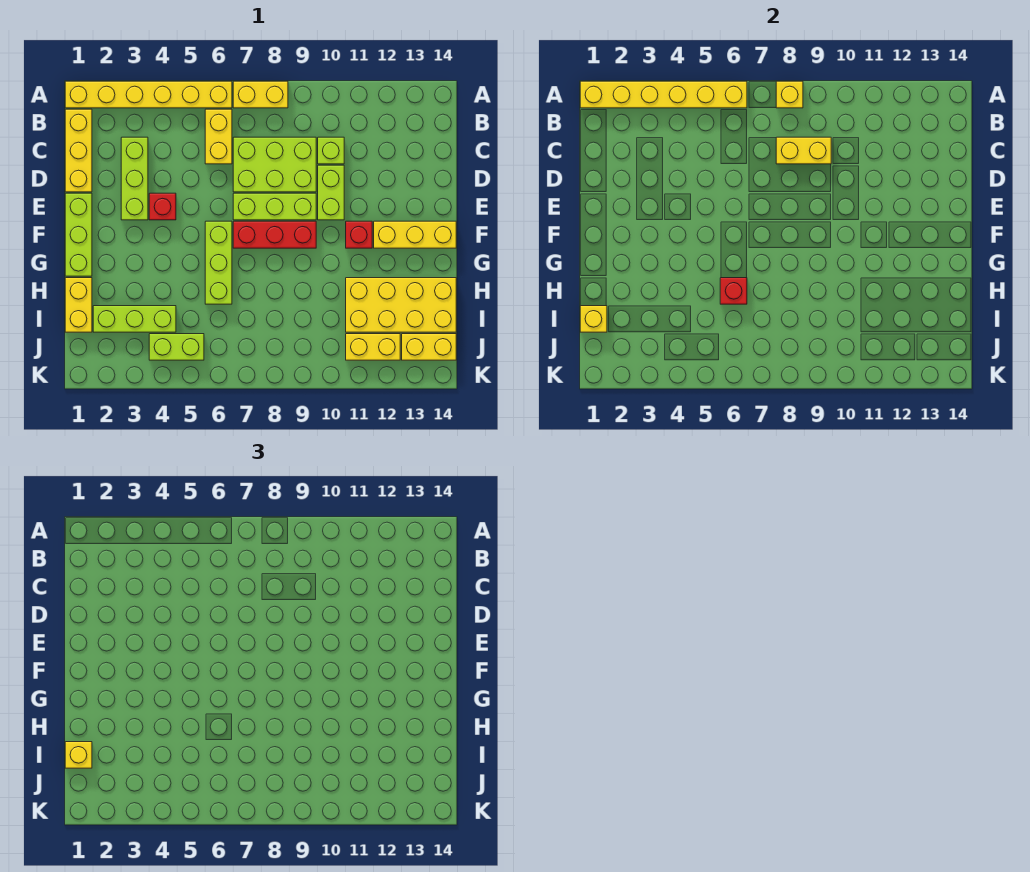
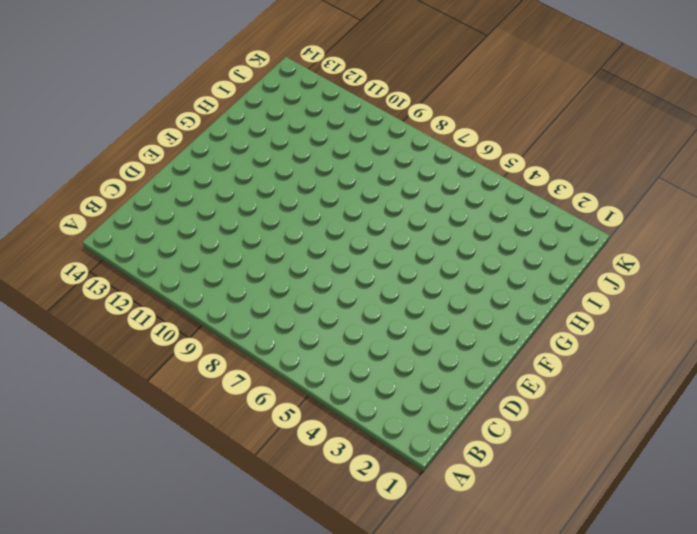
none -> yellow 1x6 brick [65,81,232,108]
none -> yellow 1x2 brick [233,81,288,108]
none -> yellow 1x3 brick [65,109,92,192]

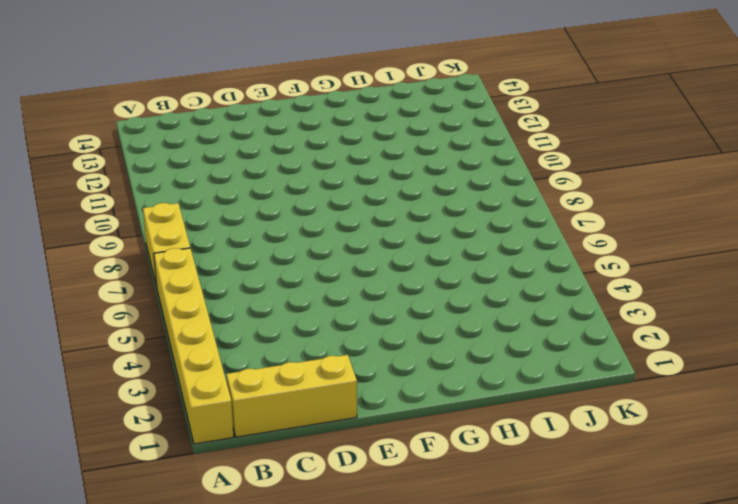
none -> yellow 1x2 brick [205,109,232,164]
none -> lime 1x3 brick [121,137,148,220]
none -> lime 2x3 brick [233,137,316,192]

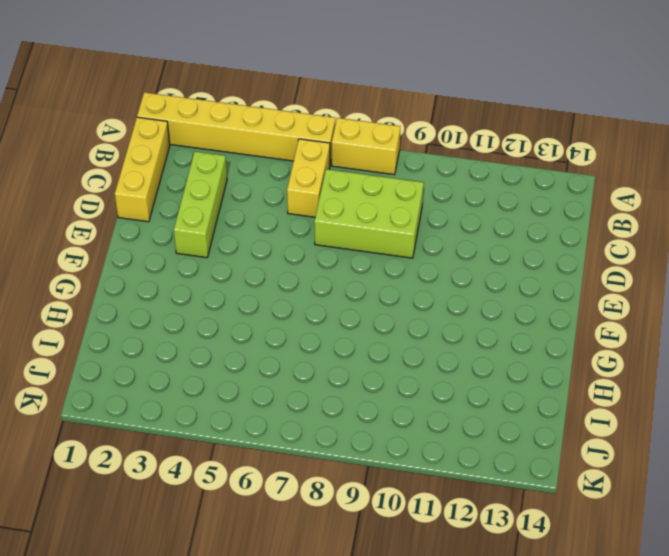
none -> lime 1x1 brick [318,137,344,164]
none -> lime 1x2 brick [318,165,344,220]
none -> lime 1x3 brick [65,193,92,276]

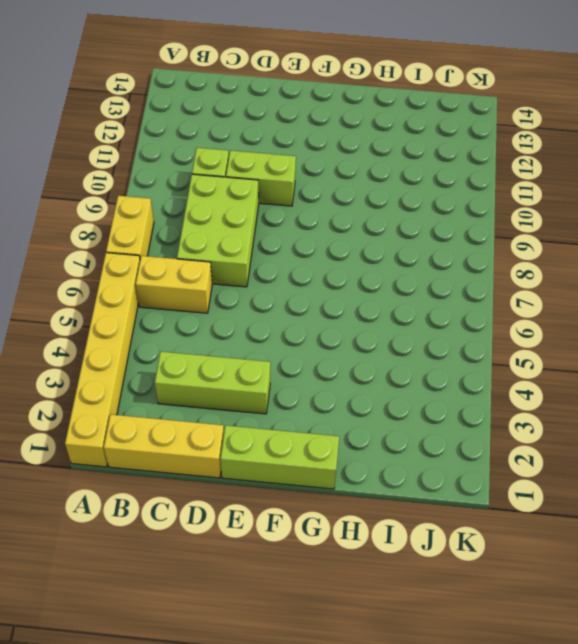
none -> red 1x1 brick [149,193,176,220]
none -> lime 1x3 brick [233,193,316,220]
none -> lime 1x3 brick [205,221,232,304]

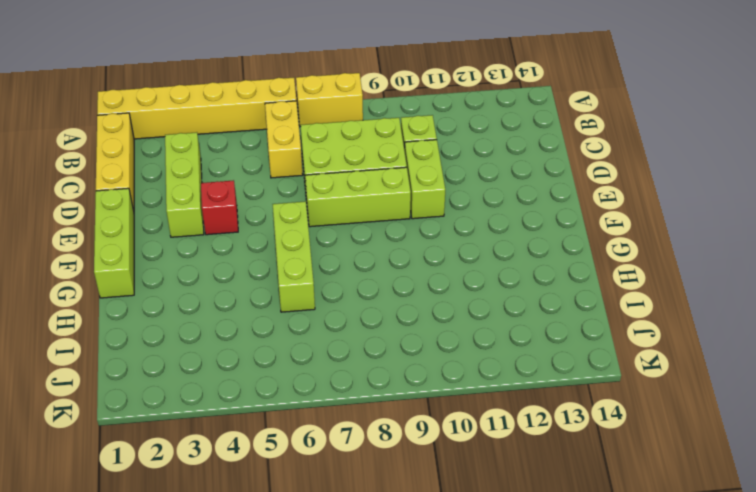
none -> red 1x3 brick [233,221,316,248]
none -> red 1x1 brick [346,221,372,248]
none -> yellow 1x3 brick [374,221,456,248]

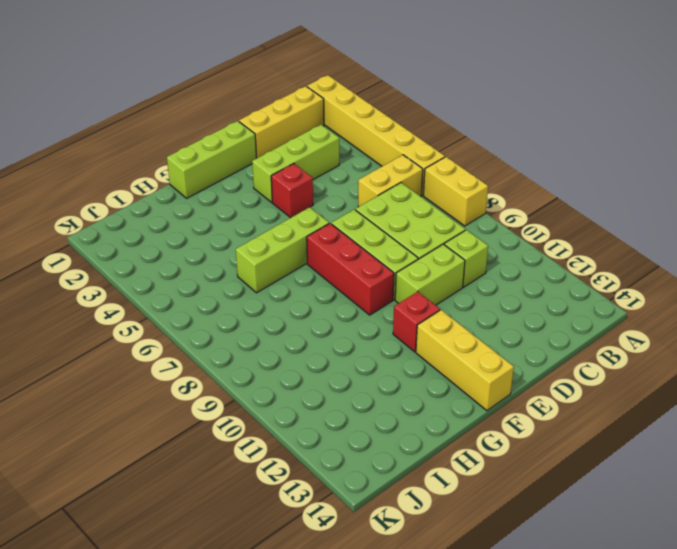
none -> yellow 1x2 brick [65,278,92,332]
none -> yellow 2x4 brick [346,278,456,332]
none -> lime 1x3 brick [93,306,176,332]

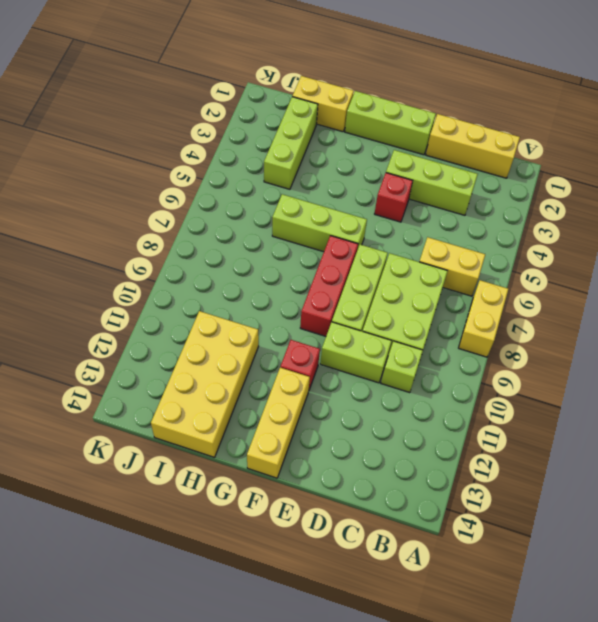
none -> yellow 1x6 brick [65,81,232,108]
none -> lime 1x2 brick [149,334,204,360]
none -> yellow 1x2 brick [346,334,400,360]

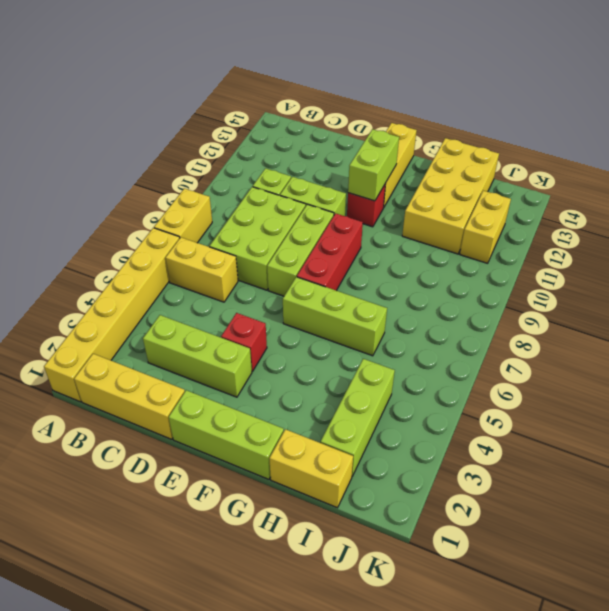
lime 1x2 brick [348,129,399,201] -> lime 1x2 brick moved to [149,334,204,360]
none -> yellow 1x2 brick [402,334,456,360]
none -> yellow 1x6 brick [580,81,747,108]
none -> yellow 1x1 brick [776,81,803,108]

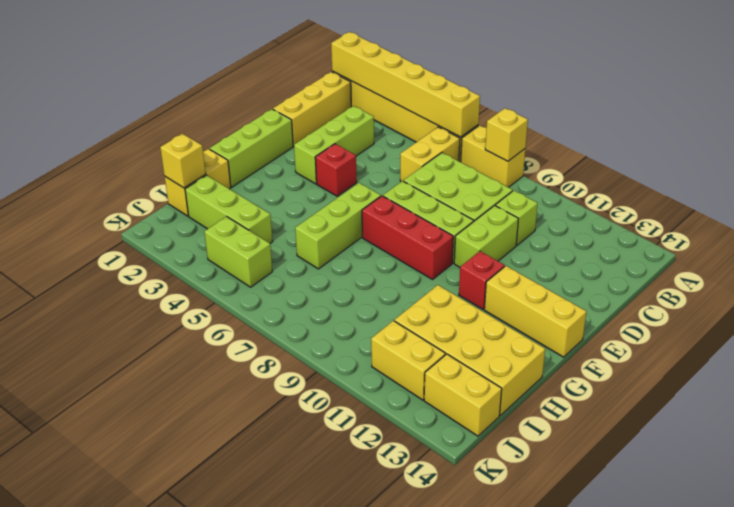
none -> yellow 1x2 brick [776,137,831,164]
none -> red 1x1 brick [720,278,747,304]
none -> yellow 1x1 brick [65,742,92,768]

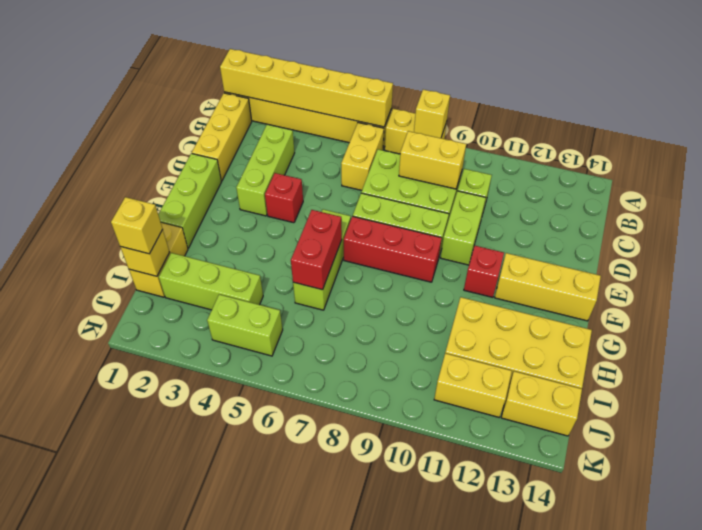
red 1x2 brick [291,210,342,290] -> red 1x1 brick [720,278,747,304]

